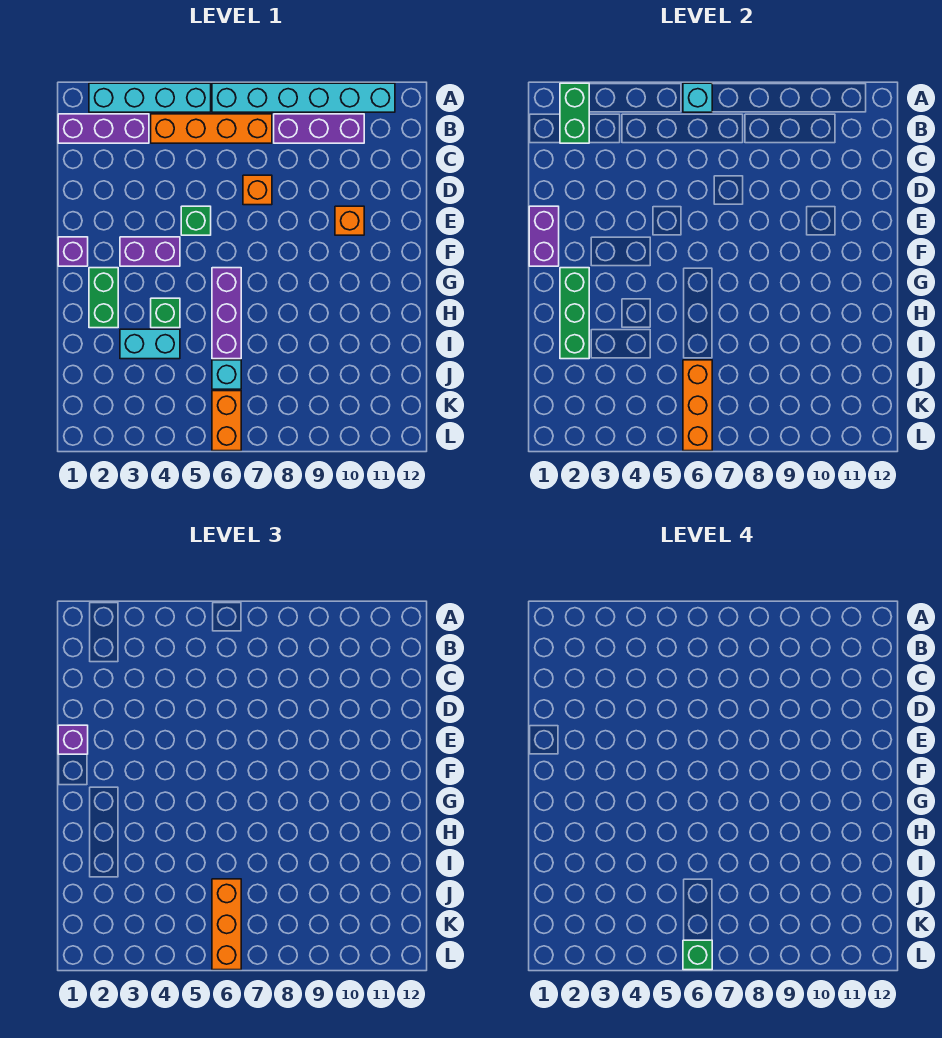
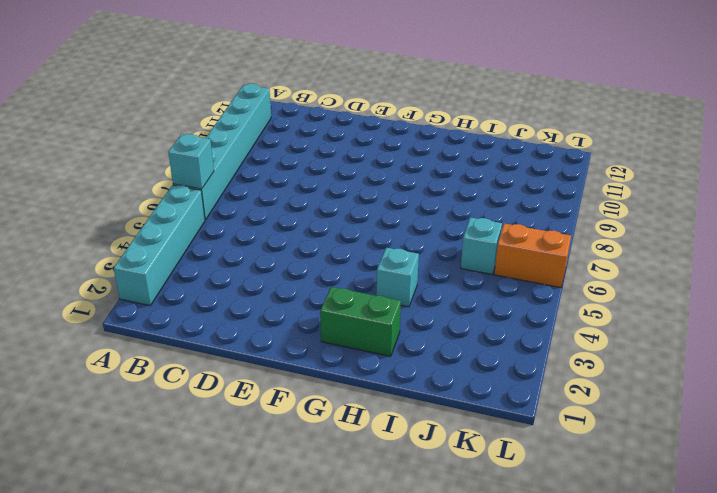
cyan 1x1 brick [377,248,419,307] -> green 1x1 brick [151,298,180,328]
none -> purple 1x3 brick [58,114,149,143]
none -> orange 1x4 brick [151,114,272,143]
none -> purple 1x3 brick [274,114,364,143]

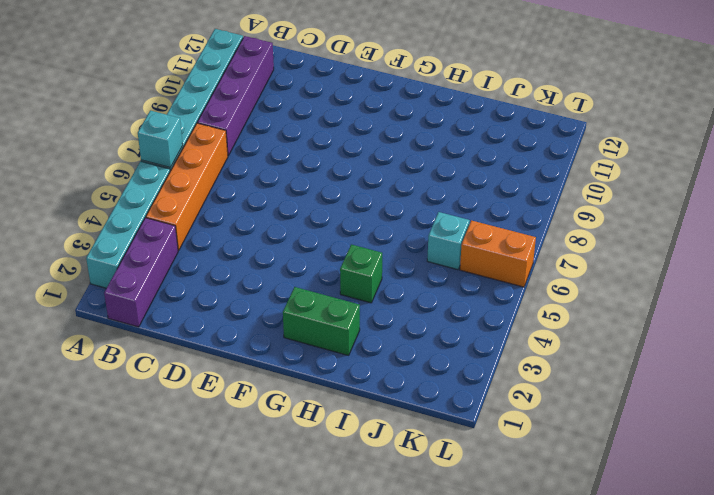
purple 1x4 brick [197,36,274,156] -> purple 1x3 brick [274,114,364,143]
none -> orange 1x1 brick [243,175,272,205]
none -> green 1x1 brick [181,206,211,235]
none -> orange 1x1 brick [335,206,364,235]

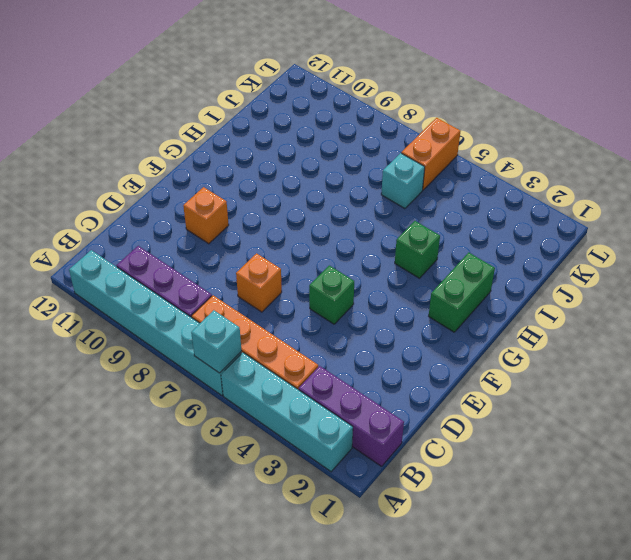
none -> purple 1x1 brick [58,237,88,266]
none -> purple 1x2 brick [120,237,180,266]
none -> purple 1x3 brick [212,268,241,359]

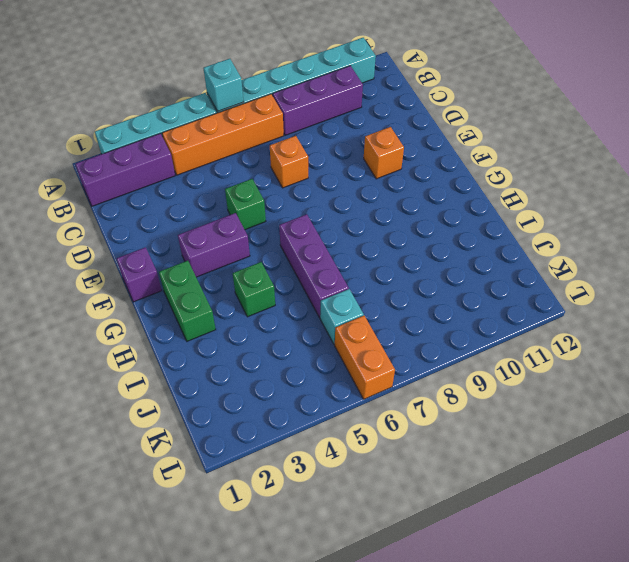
none -> cyan 1x2 brick [120,329,180,359]
none -> green 1x2 brick [560,83,589,143]
none -> purple 1x2 brick [529,206,559,266]

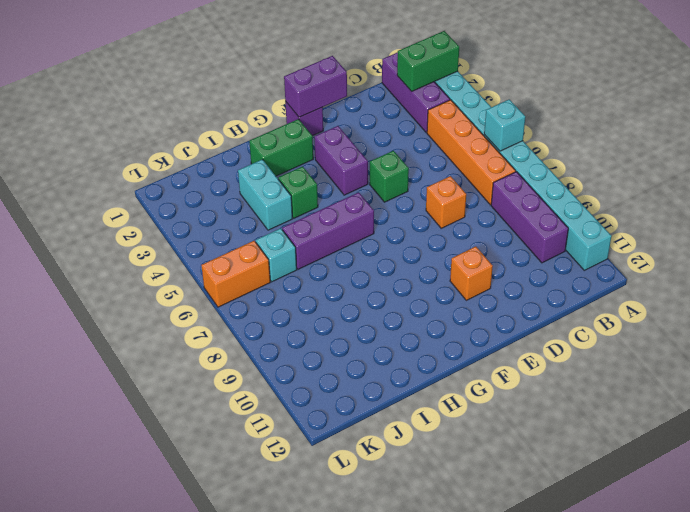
none -> green 1x3 brick [560,268,589,359]
none -> orange 1x3 brick [683,360,712,451]
none -> purple 1x1 brick [58,725,88,754]

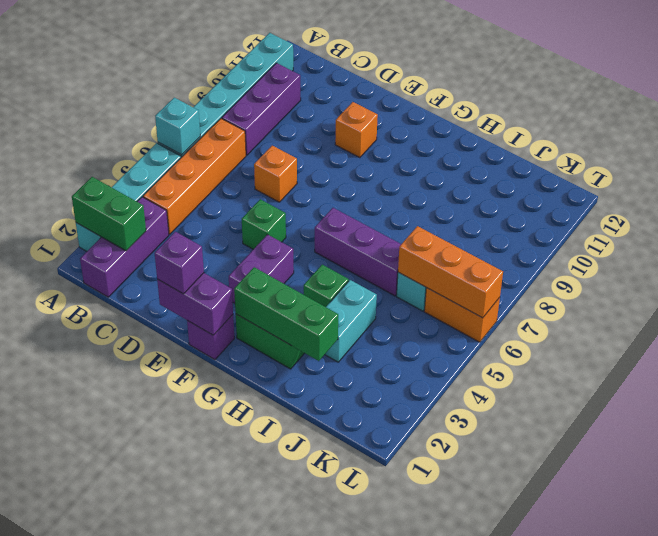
none -> orange 1x3 brick [212,879,241,970]
none -> green 1x1 brick [683,940,712,970]

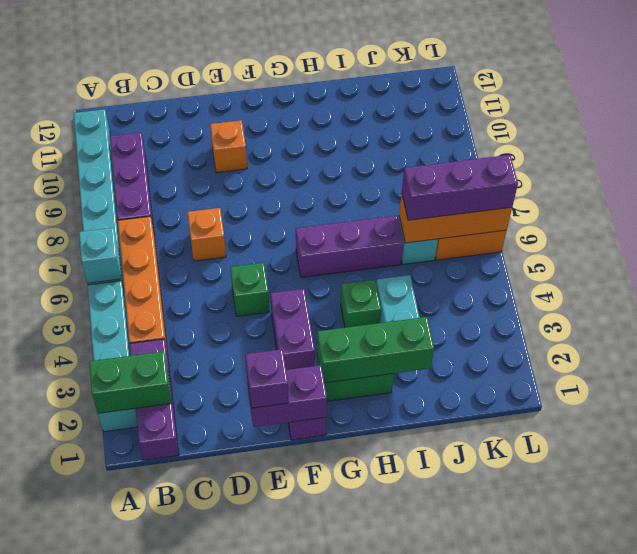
purple 1x3 brick [402,155,518,220] -> orange 1x3 brick [212,879,241,970]
none -> green 1x1 brick [683,940,712,970]

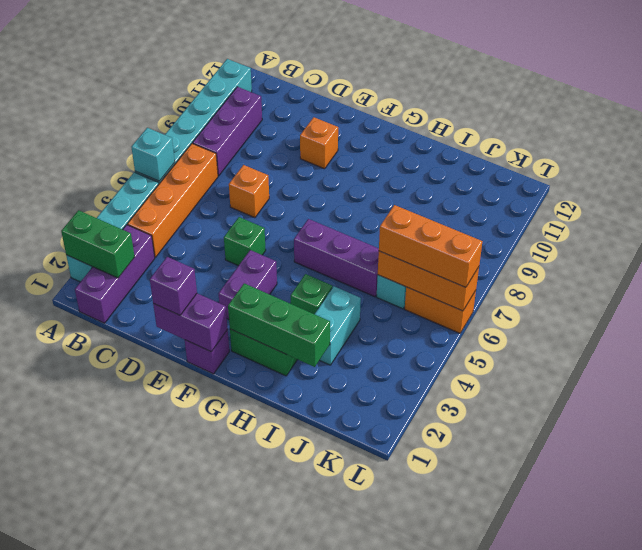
none -> green 1x1 brick [683,940,712,970]

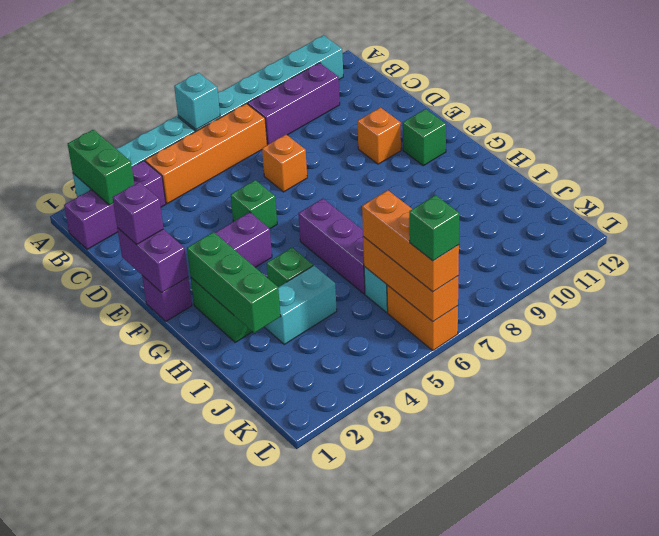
green 1x1 brick [403,109,446,166] -> none

